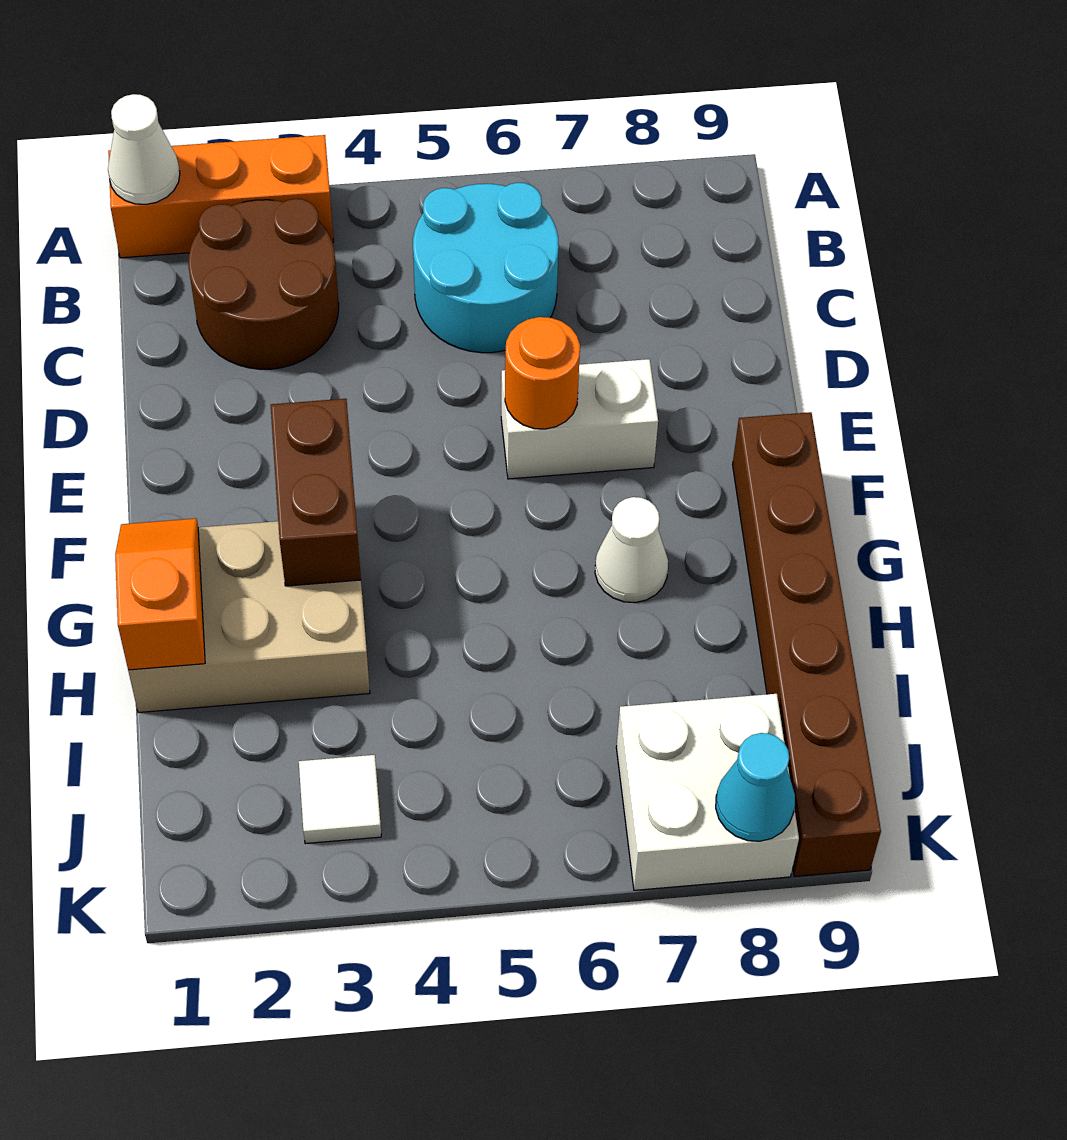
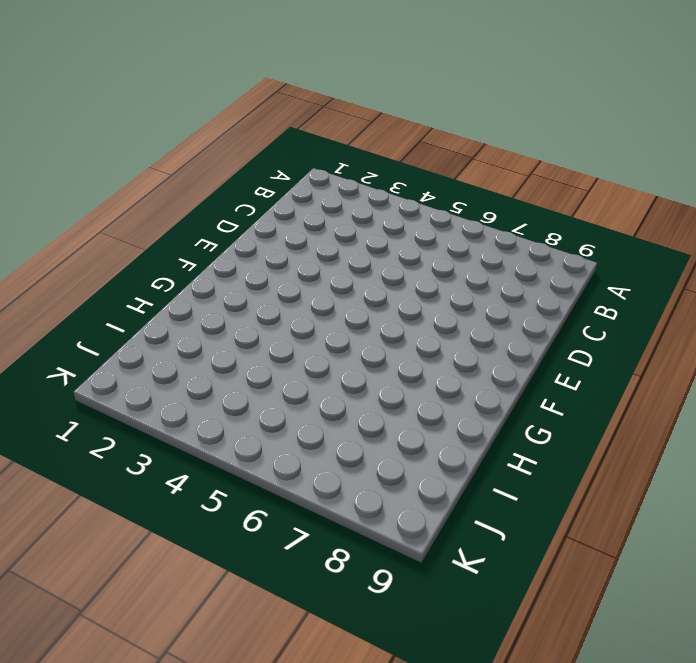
none -> orange 1x3 brick [108,135,334,258]
none -> brown 2x2 round brick [188,199,339,369]
none -> cyan 2x2 round brick [413,183,559,353]

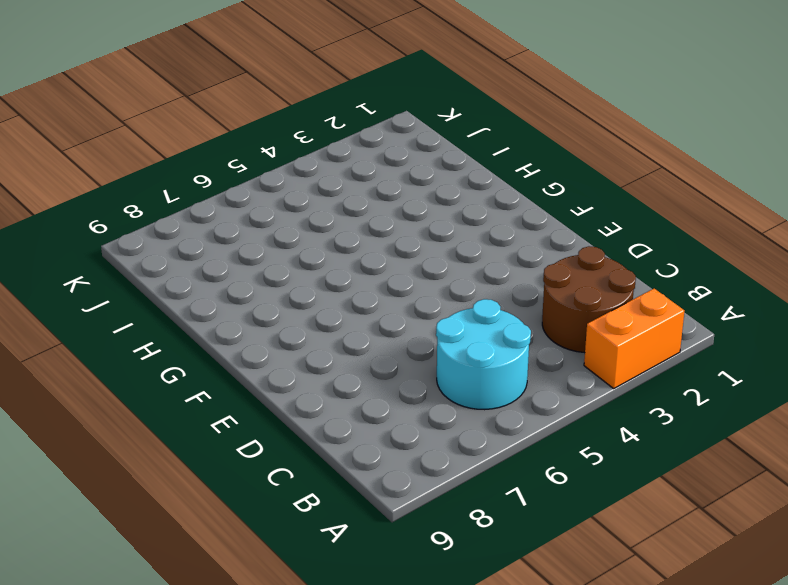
orange 1x2 brick [584,289,684,388] -> orange 1x3 brick [108,135,334,258]
none -> white 1x2 brick [501,359,658,479]
none -> brown 1x6 brick [733,412,881,877]
none -> tan 2x3 brick [128,521,370,713]

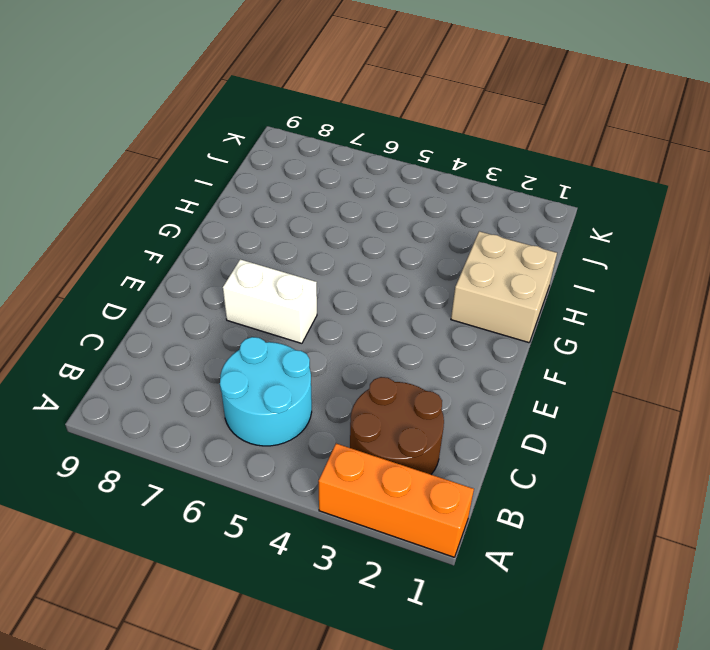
tan 2x2 brick [451,231,557,343] -> tan 2x3 brick [128,521,370,713]
none -> brown 1x6 brick [733,412,881,877]
none -> white 1x1 cone [595,497,668,603]
none -> white 1x1 tile [299,755,381,844]

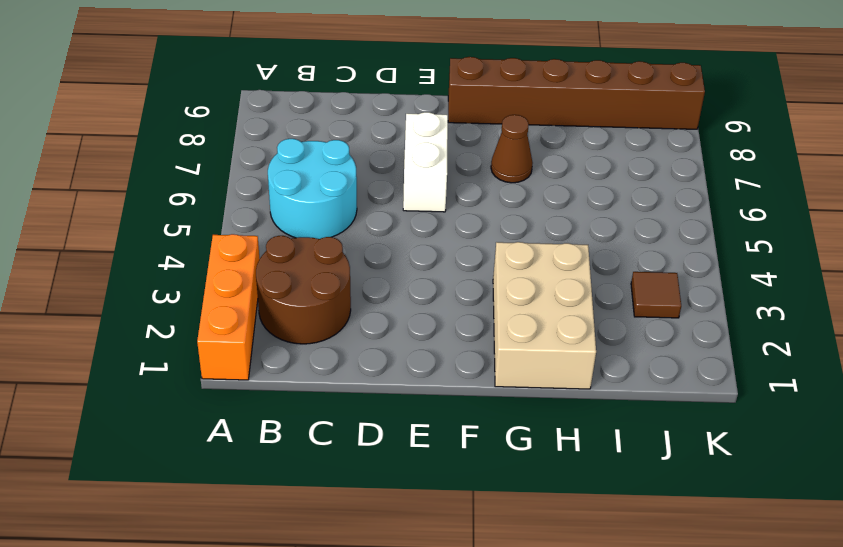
brown 1x1 cone [491,115,533,183] -> white 1x1 cone [595,497,668,603]
brown 1x1 tile [631,272,681,318] -> white 1x1 tile [299,755,381,844]
none -> white 2x2 brick [616,694,799,890]
none -> white 1x1 cone [108,94,180,204]
none -> orange 1x1 round brick [505,317,580,429]

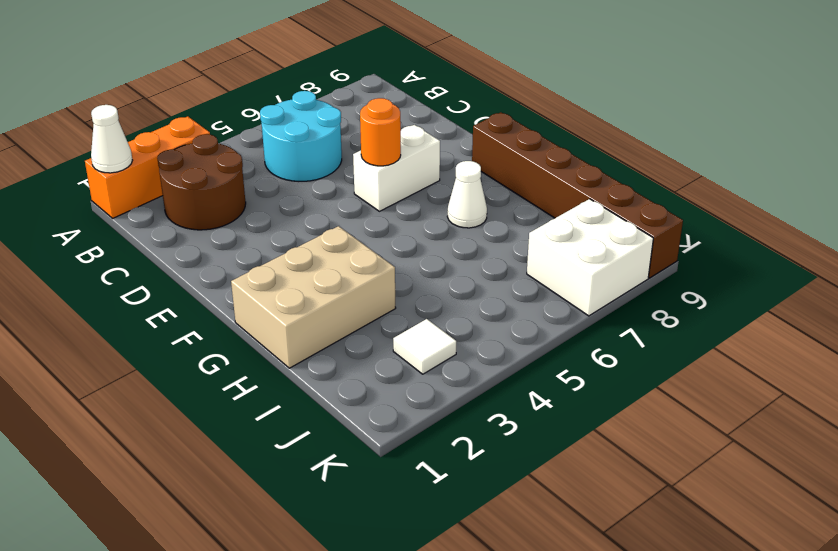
none -> brown 1x2 brick [271,399,361,586]
none -> orange 1x2 slope [115,518,205,670]
none -> cyan 1x1 cone [716,733,795,841]

